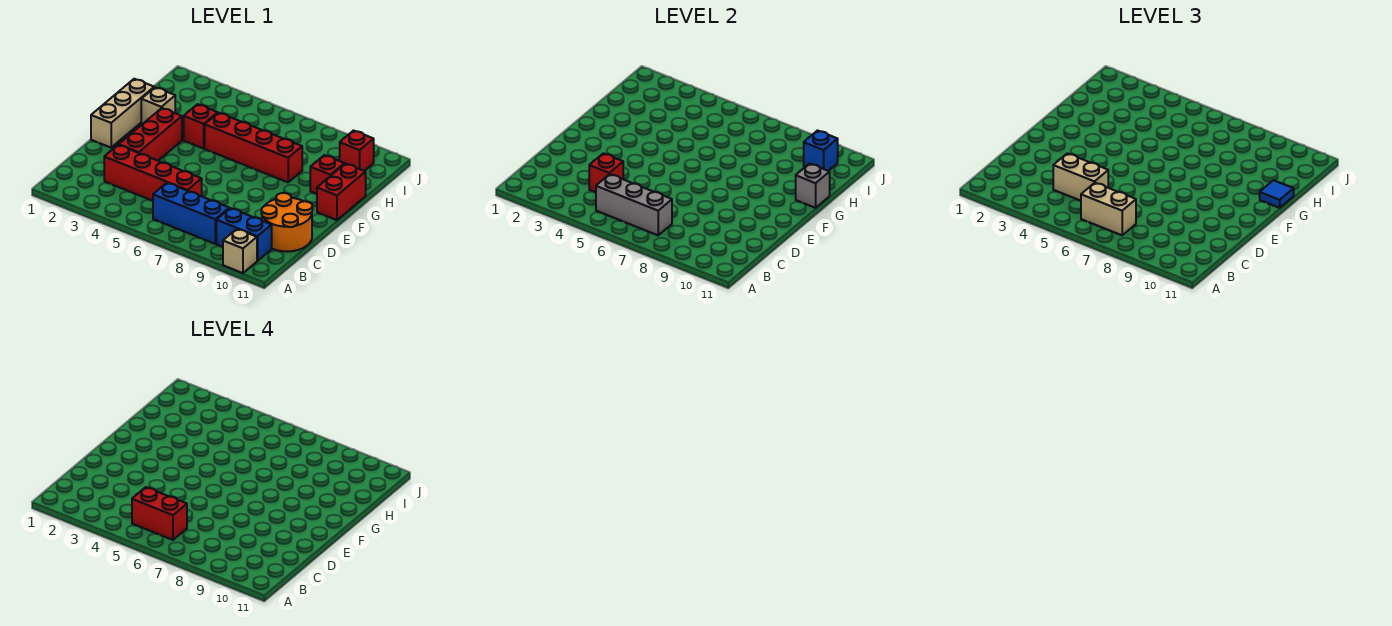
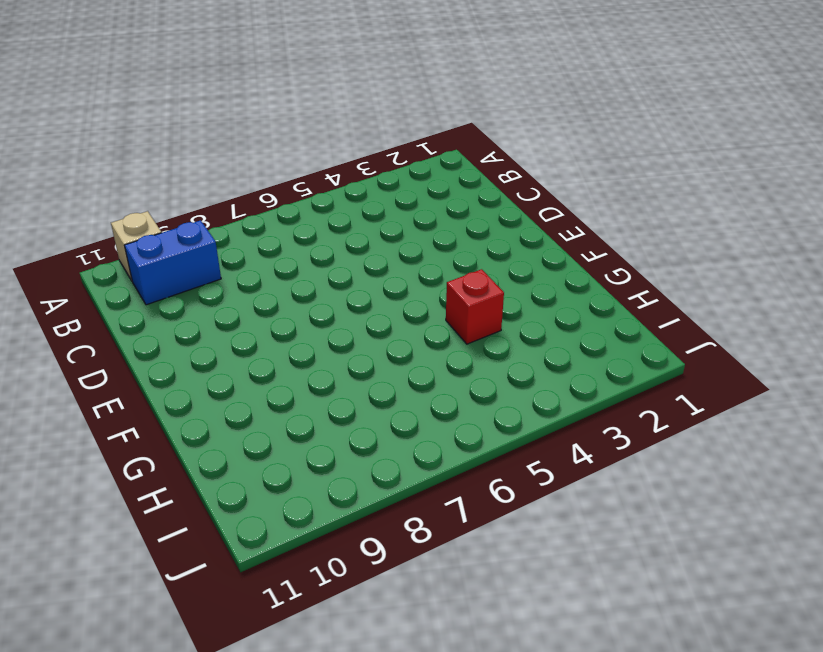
none -> blue 1x3 brick [153,183,229,244]
none -> red 1x4 brick [104,145,202,201]
none -> orange 2x2 round brick [261,193,313,252]

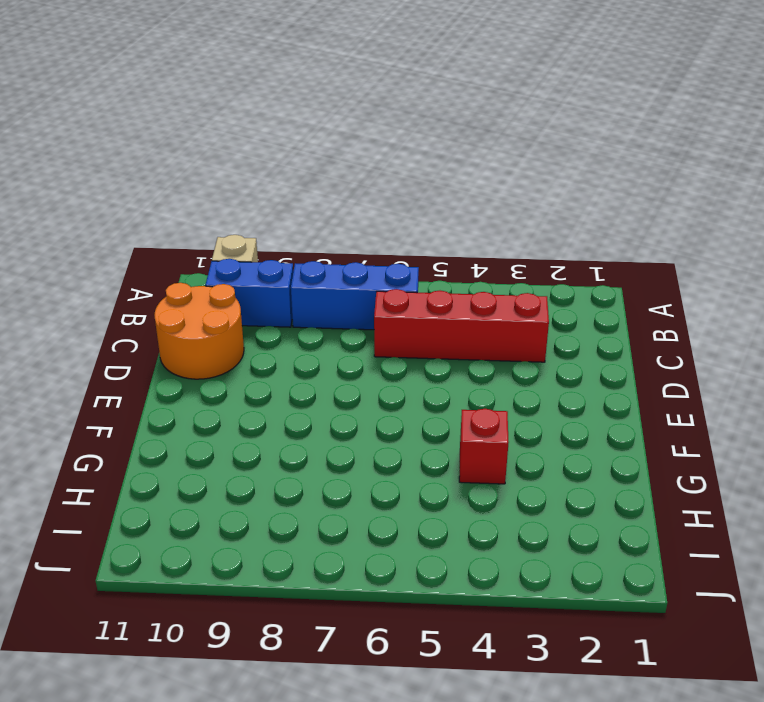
none -> red 1x3 brick [119,108,182,161]
none -> tan 1x3 brick [91,79,154,148]
none -> red 1x2 brick [317,164,366,220]

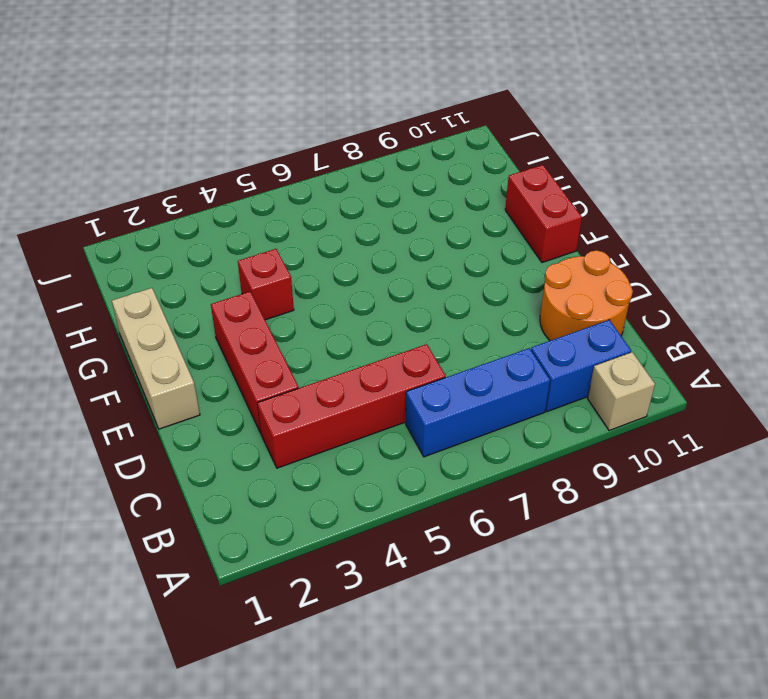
none -> tan 1x1 brick [141,87,175,124]
none -> red 1x4 brick [205,113,302,182]
none -> red 1x1 brick [310,155,344,194]

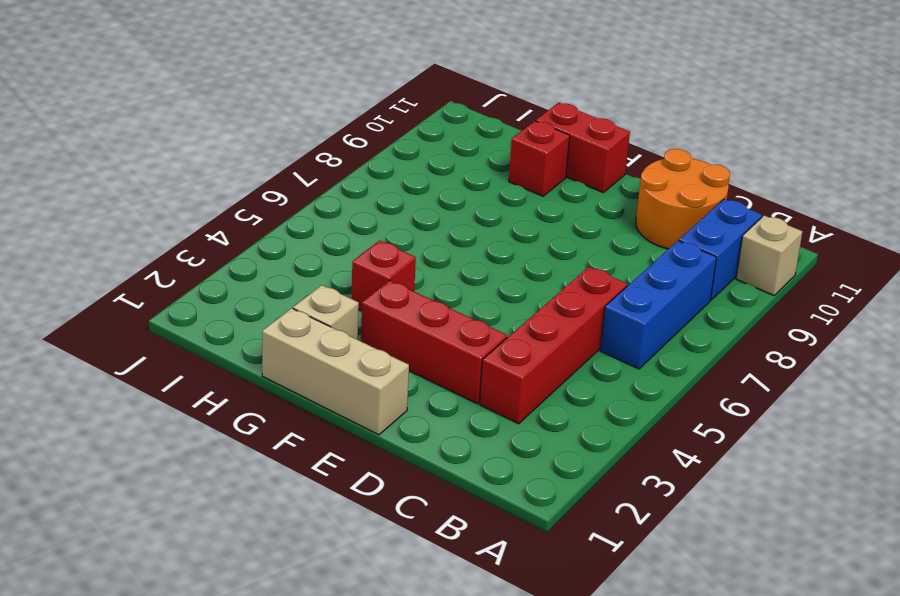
none -> red 1x4 brick [205,113,302,182]
none -> red 1x1 brick [340,131,374,171]
none -> grey 1x3 brick [596,174,672,235]

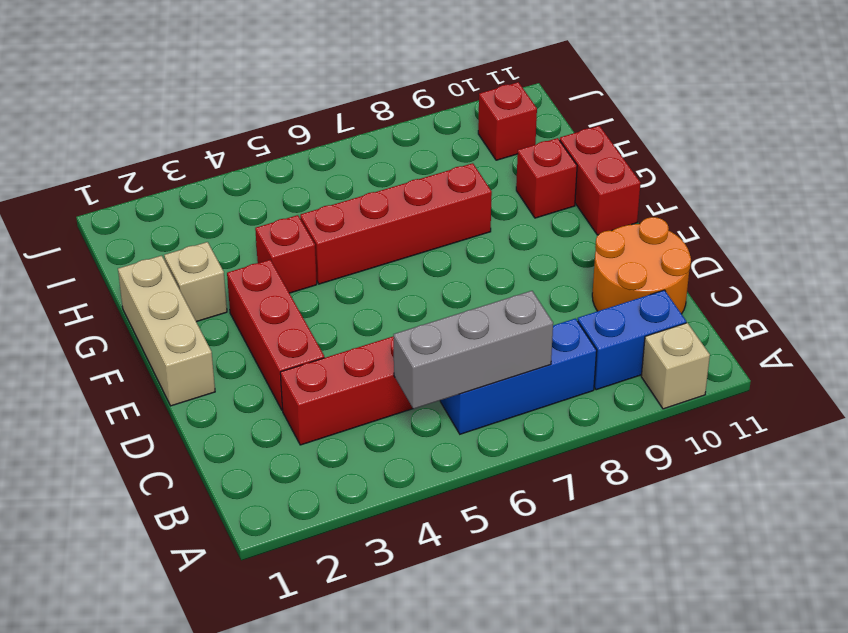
none -> red 1x1 brick [589,153,623,192]
none -> grey 1x1 brick [796,164,830,208]
none -> blue 1x1 brick [804,131,838,171]

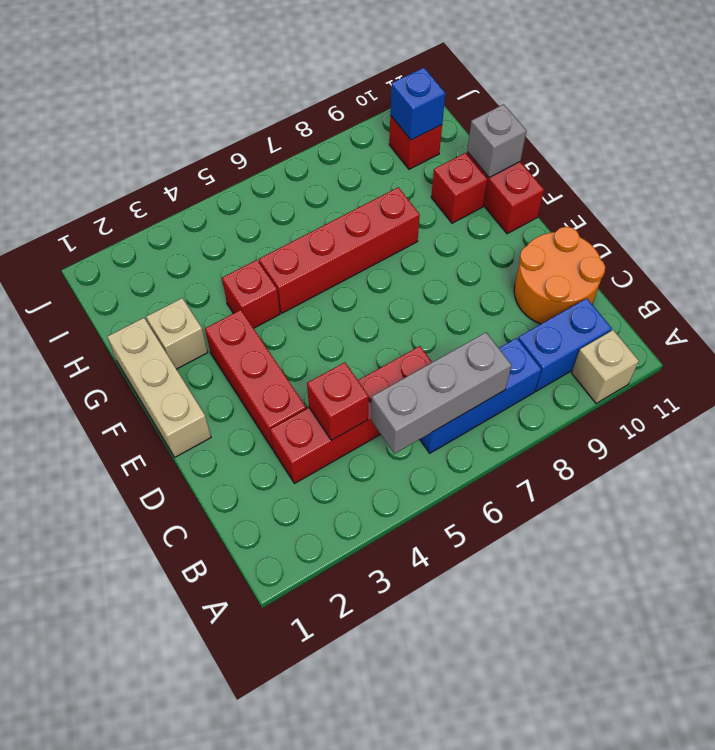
none -> tan 1x2 brick [1081,183,1136,235]
none -> tan 1x2 brick [1053,153,1108,201]
none -> blue 1x1 tile [1260,180,1294,208]

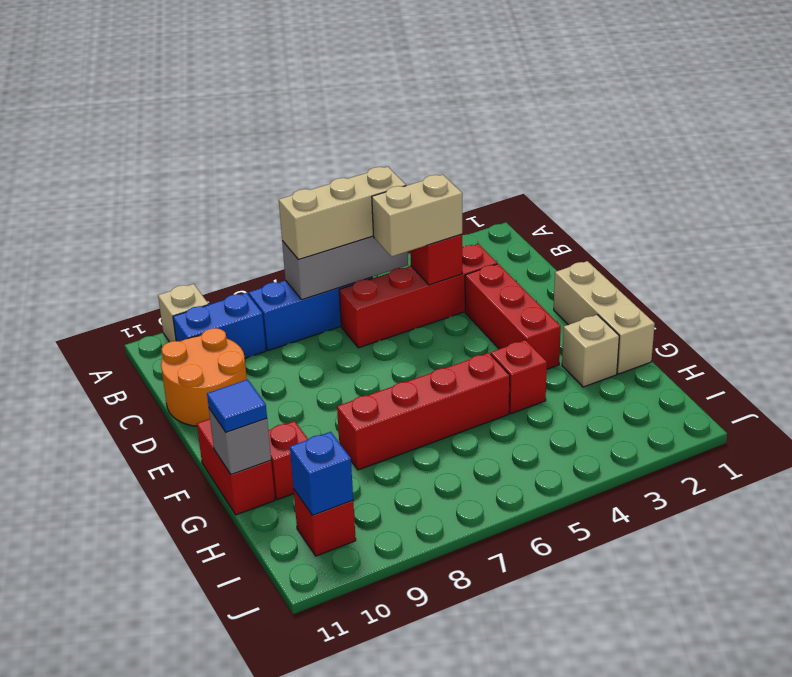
tan 1x3 brick [279,167,406,260] -> tan 1x2 brick [1081,183,1136,235]
none -> red 1x2 brick [132,487,187,540]

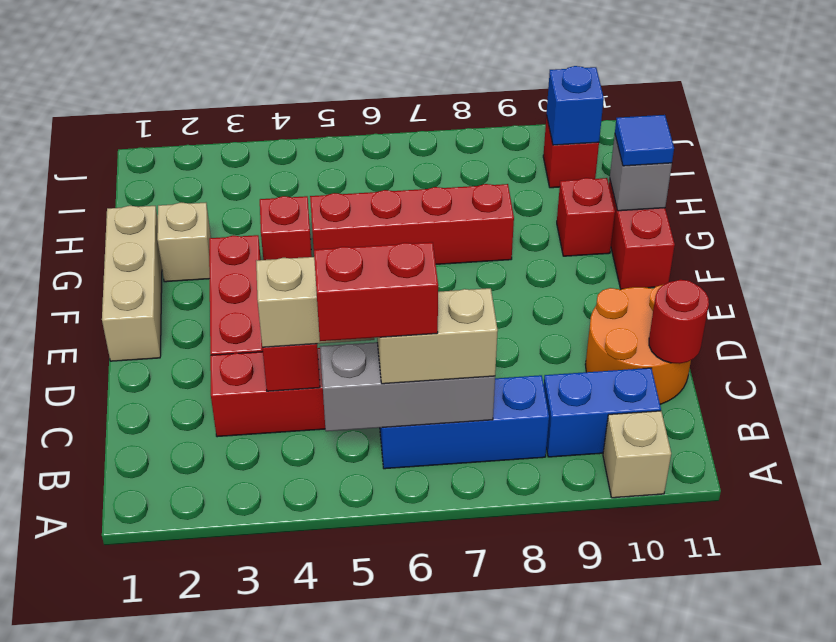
red 1x1 round brick [649,280,709,364] -> none

